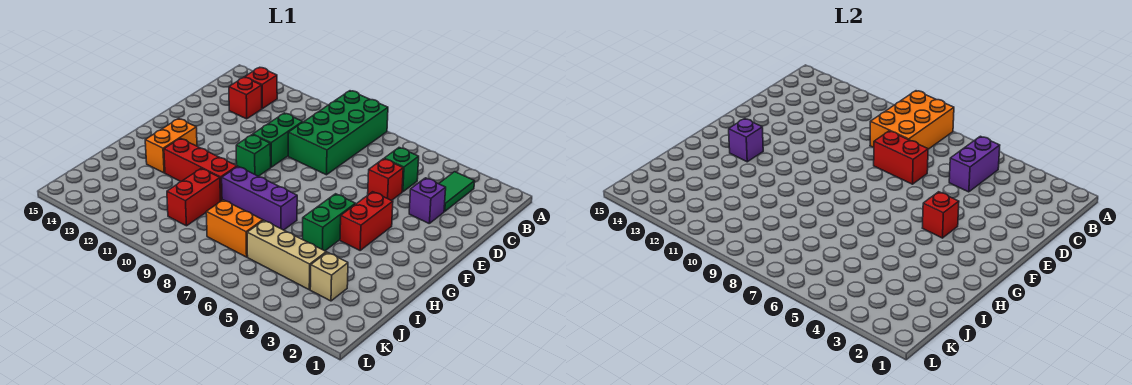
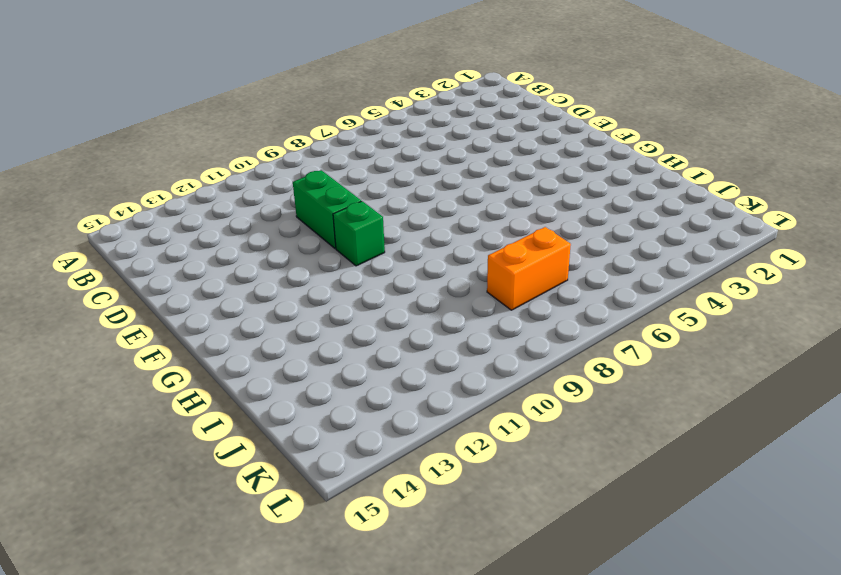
none -> green 2x4 brick [288,91,388,175]
none -> green 1x2 tile [439,172,475,211]
none -> red 1x1 brick [245,68,277,109]

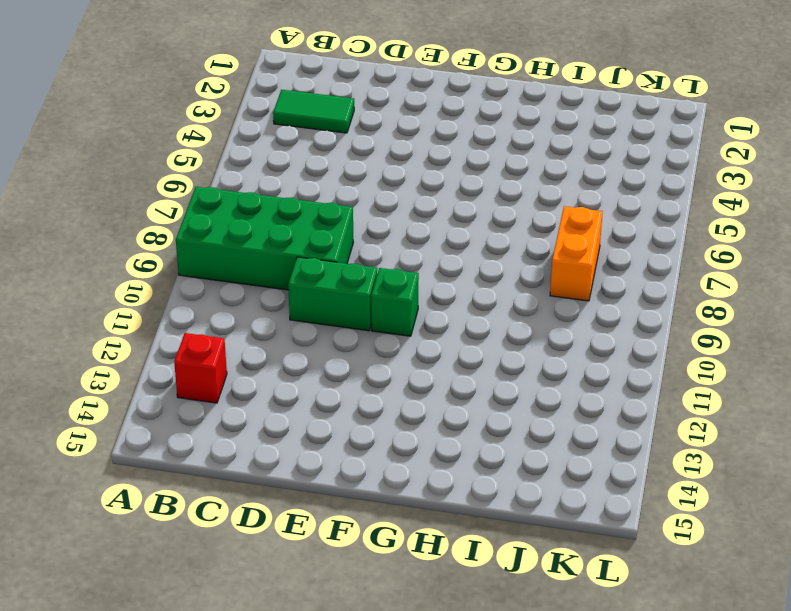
none -> green 1x1 brick [384,148,419,192]
none -> red 1x1 brick [229,77,262,119]
none -> purple 1x1 brick [409,178,446,223]

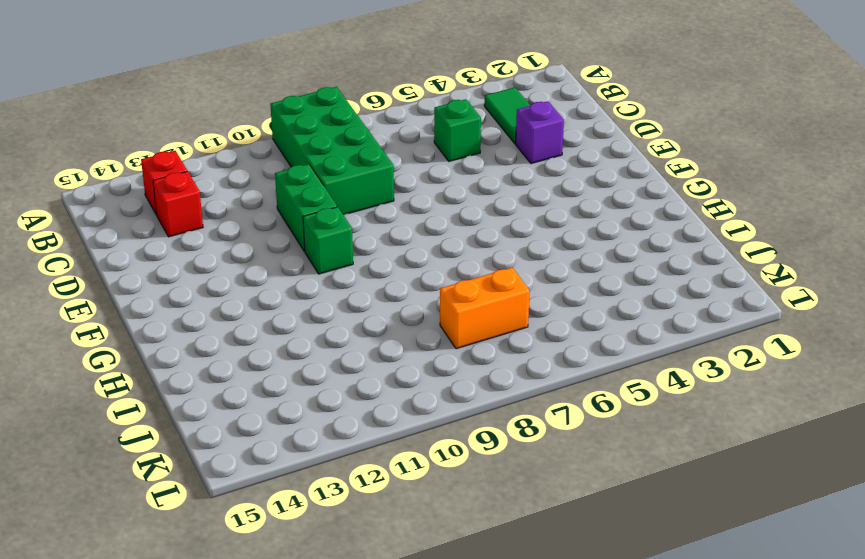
none -> red 1x1 brick [368,159,403,201]
none -> red 1x2 brick [340,192,393,250]
none -> green 1x2 brick [303,194,355,251]

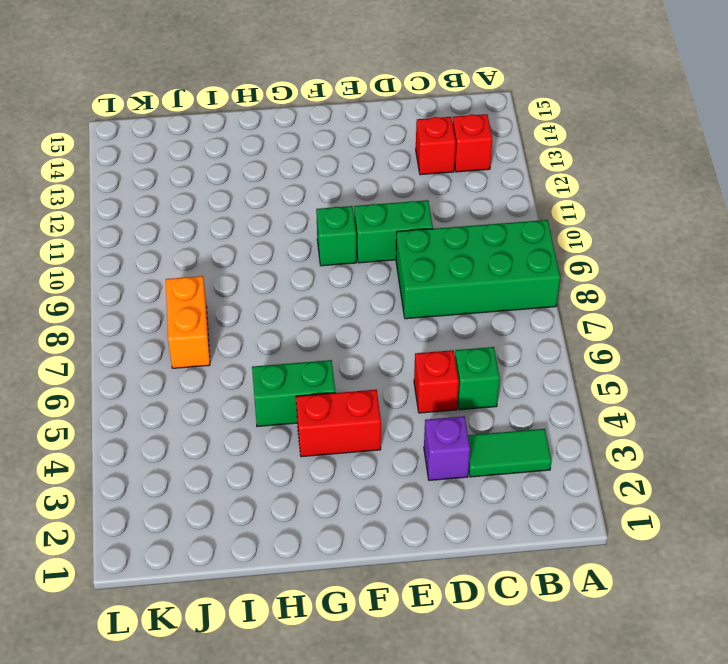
none -> orange 1x2 brick [145,119,197,173]
none -> purple 1x3 brick [222,167,297,230]
none -> red 1x3 brick [164,138,237,201]

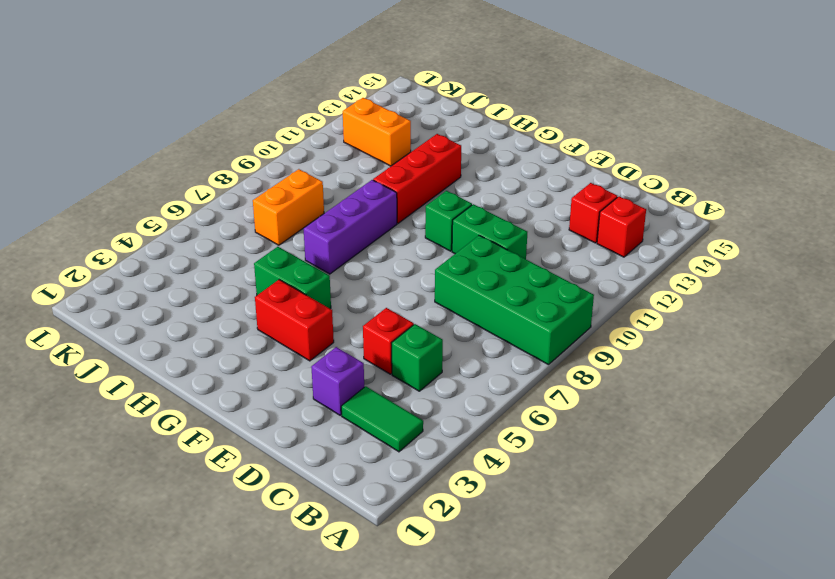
orange 1x2 brick [343,98,411,166] -> orange 1x2 brick moved to [145,119,197,173]
none -> red 1x2 brick [167,168,221,226]
none -> tan 1x1 brick [310,252,348,301]
none -> tan 1x3 brick [247,221,326,290]

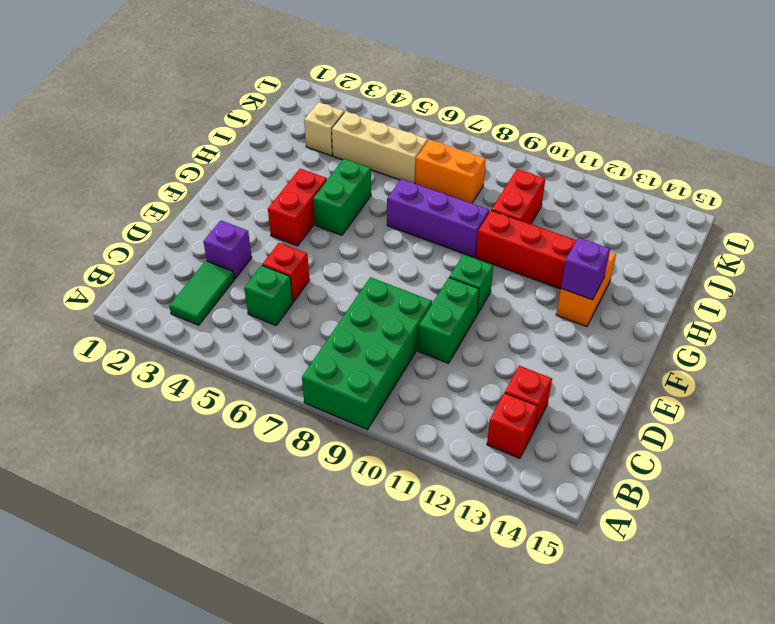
none -> orange 2x3 brick [870,91,954,149]
none -> purple 1x2 brick [949,136,1000,192]
none -> red 1x2 brick [874,131,928,184]

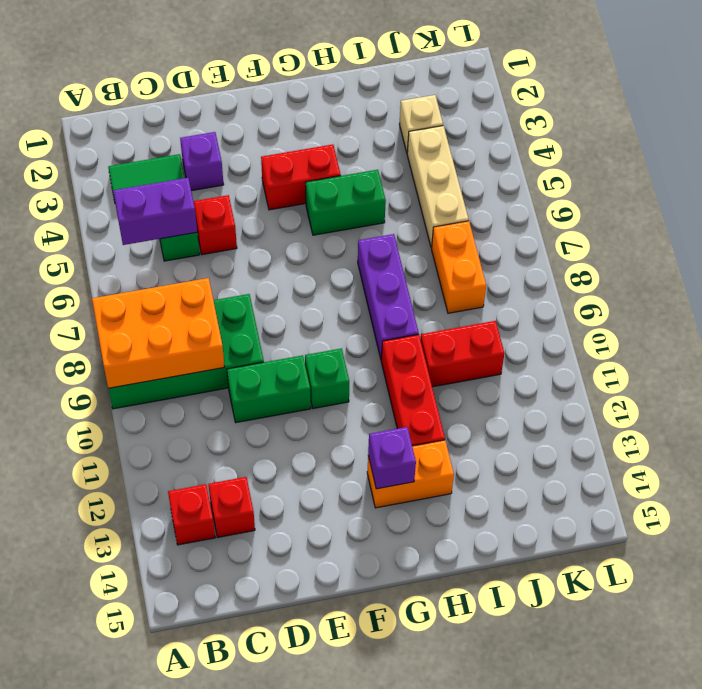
none -> red 1x2 brick [874,131,928,184]
none -> red 1x1 brick [923,192,959,238]

